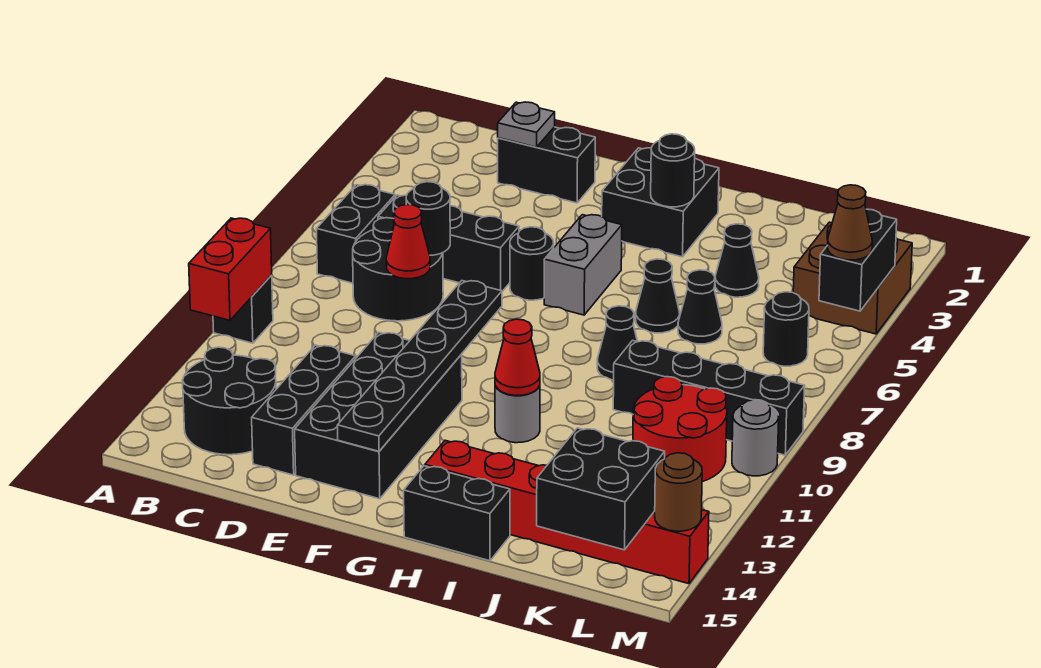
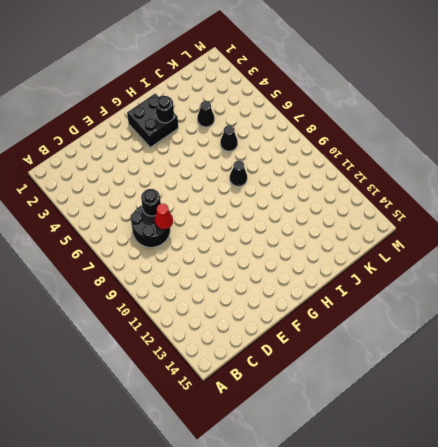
none -> black 1x1 brick [213,275,273,343]
none -> black 1x2 brick [316,185,395,283]
none -> black 2x2 round brick [182,347,276,455]
none -> black 1x3 brick [378,195,519,291]

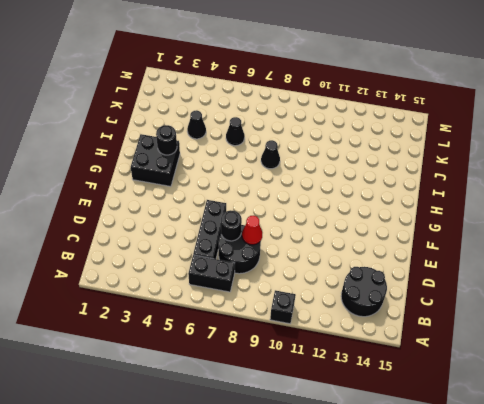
none -> black 1x2 brick [498,127,595,203]
none -> black 1x3 brick [252,345,356,475]
none -> black 2x4 brick [295,332,462,499]
none -> black 1x1 round brick [510,227,554,300]

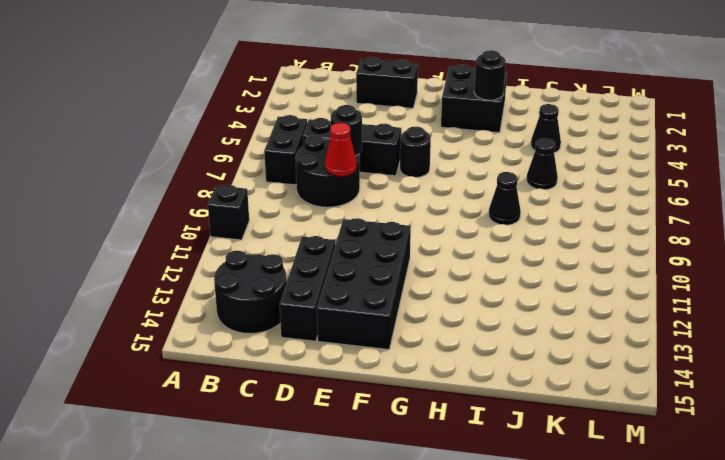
none -> grey 1x2 brick [544,215,622,315]
none -> grey 1x1 round brick [495,386,540,443]
none -> red 1x6 brick [425,440,709,584]
none -> black 1x2 brick [404,466,510,561]

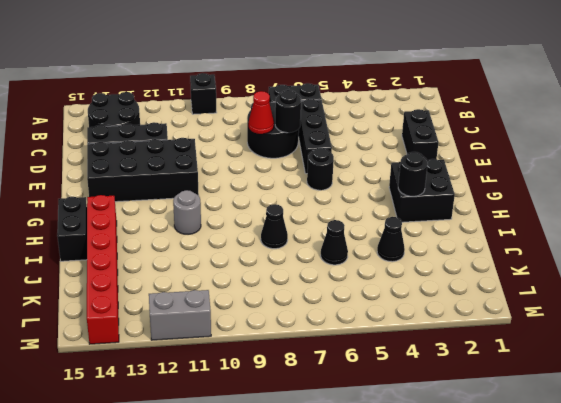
grey 1x2 brick [149,290,211,340] -> grey 1x2 brick moved to [544,215,622,315]
none -> black 1x1 cone [636,259,680,333]
none -> black 1x4 brick [613,341,805,455]
none -> red 2x2 round brick [633,377,727,482]
none -> brown 2x2 brick [793,222,912,334]

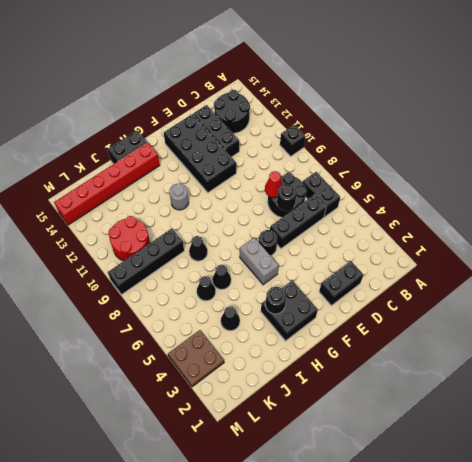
brown 2x2 plate [168,330,224,387] -> brown 2x2 brick [793,222,912,334]
none -> black 1x1 round brick [763,292,809,366]
none -> grey 1x1 round brick [732,400,779,476]
none -> red 1x2 brick [189,218,272,320]
none -> grey 1x1 plate [498,102,555,147]

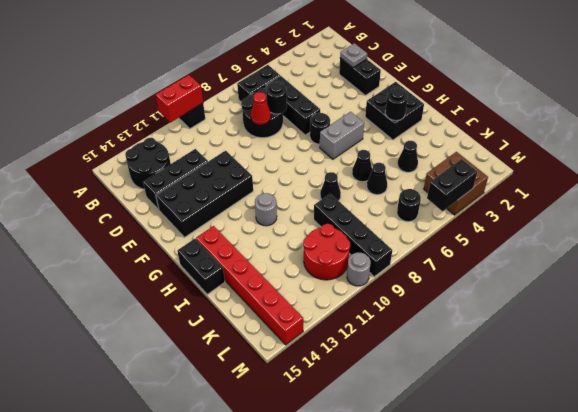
none -> black 1x6 plate [337,281,502,451]
none -> red 1x1 cone [495,319,540,396]
none -> black 2x2 brick [537,428,665,550]
none -> brown 1x1 round brick [655,453,702,531]

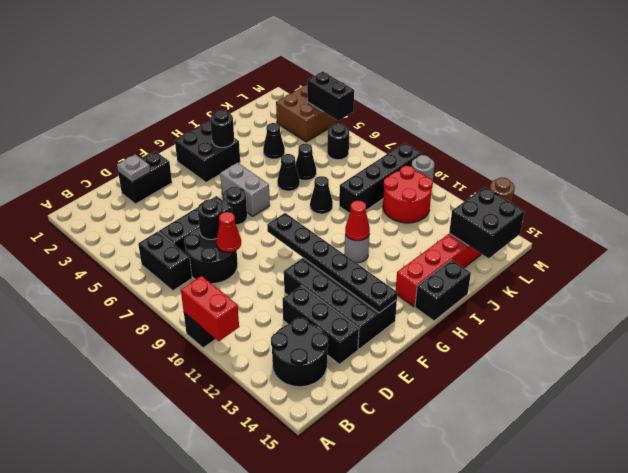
none -> brown 1x1 cone [828,185,872,260]

